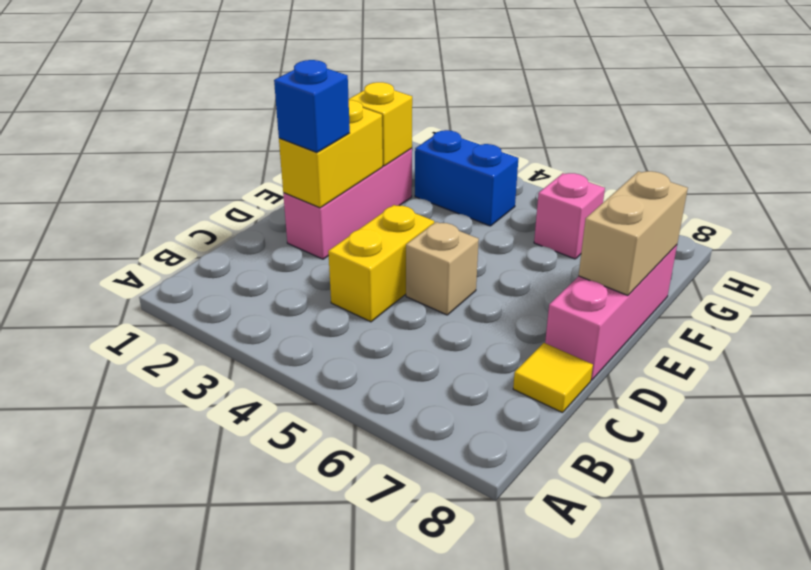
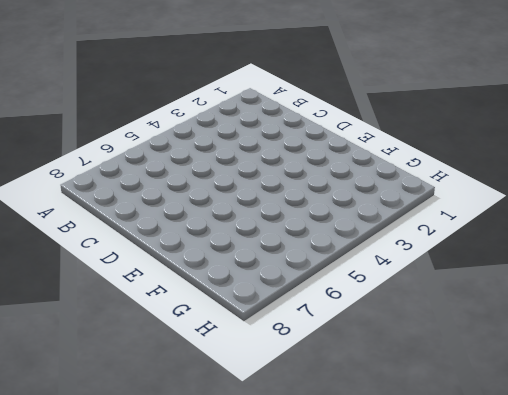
none -> yellow 1x2 brick [328,205,434,322]
none -> yellow 1x1 tile [513,343,593,413]

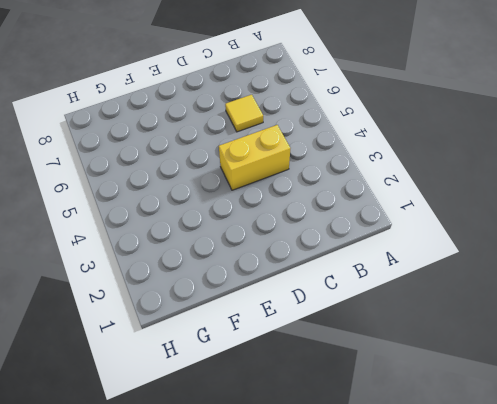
yellow 1x1 tile [225,95,263,132] -> yellow 1x1 tile moved to [513,343,593,413]
none -> pink 1x3 brick [283,148,412,259]
none -> tan 1x1 brick [406,222,479,315]

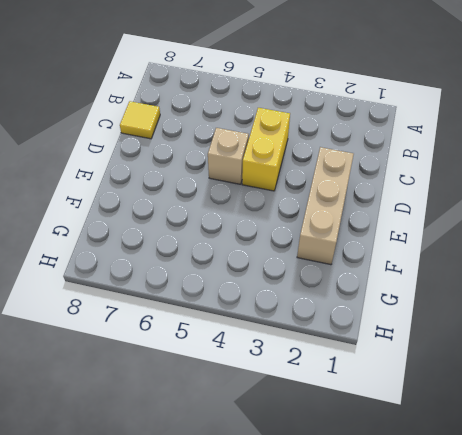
tan 1x3 brick [297,147,354,265] -> pink 1x3 brick [283,148,412,259]
none -> pink 1x3 brick [545,245,677,380]
none -> blue 1x2 brick [415,130,518,226]

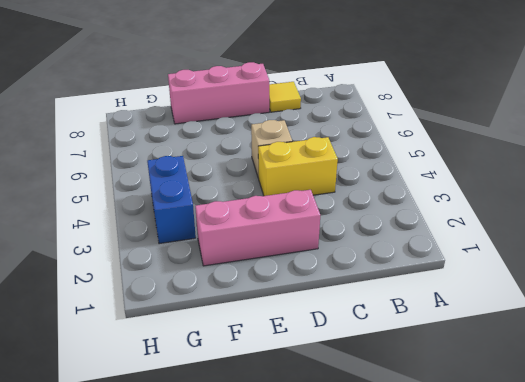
none -> pink 1x1 brick [534,173,605,259]
none -> yellow 1x2 brick [279,100,383,208]

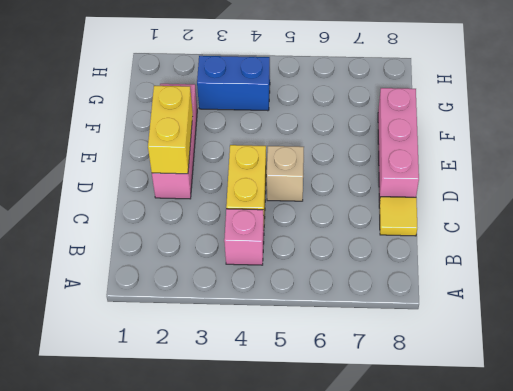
pink 1x1 brick [224,209,264,265] -> pink 1x1 brick moved to [534,173,605,259]
none -> tan 1x2 brick [579,171,688,295]
none -> yellow 1x1 brick [349,82,412,166]

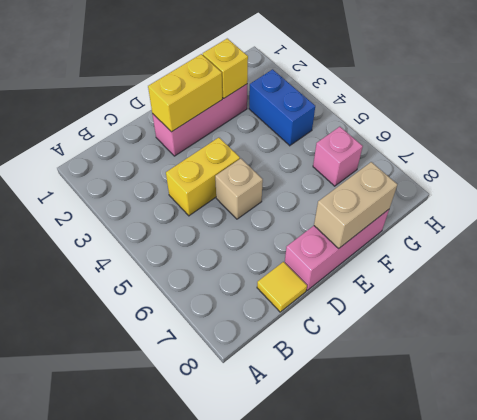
none -> blue 1x1 brick [274,60,350,152]

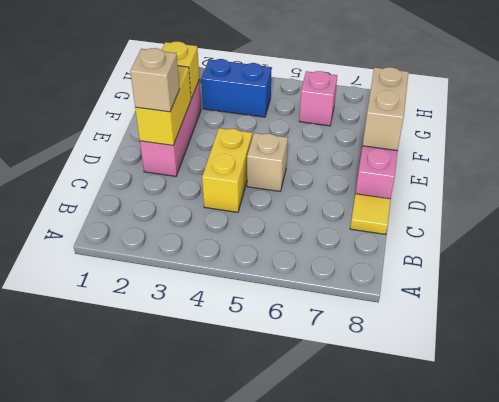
tan 1x1 brick [130,48,179,112] -> blue 1x1 brick [274,60,350,152]

